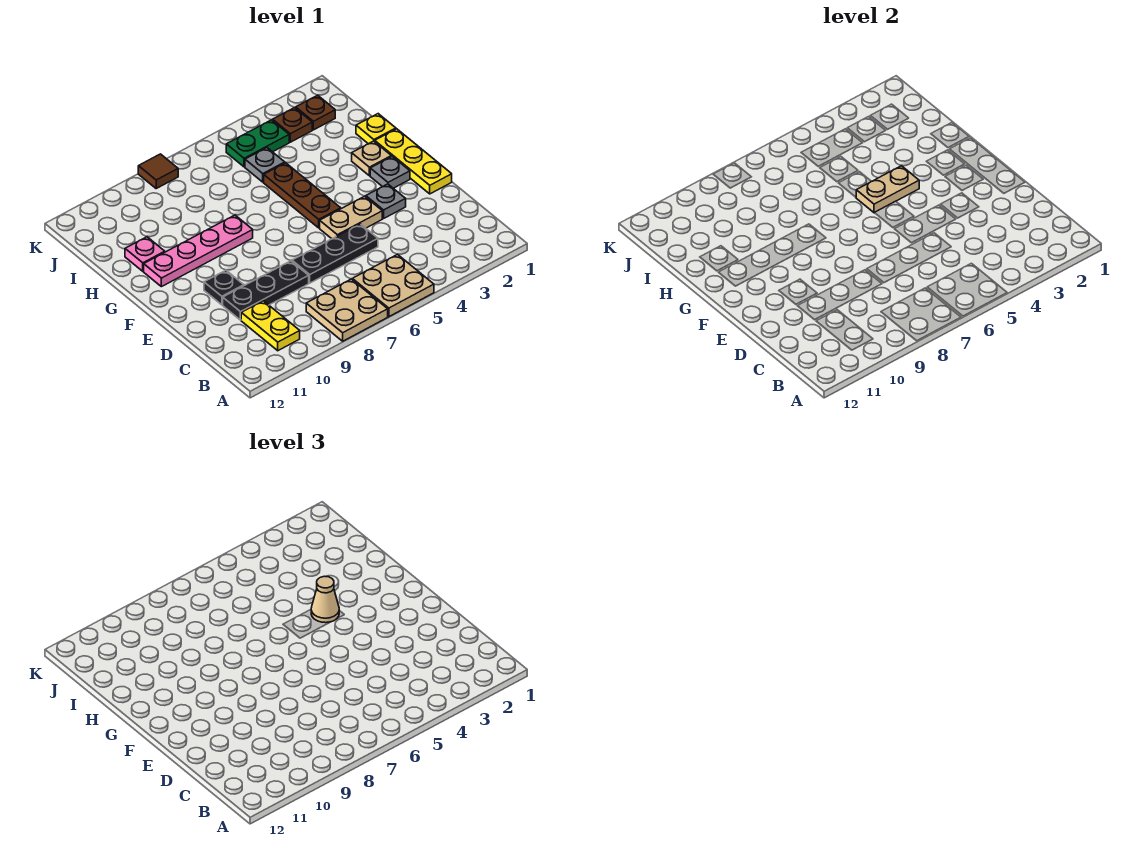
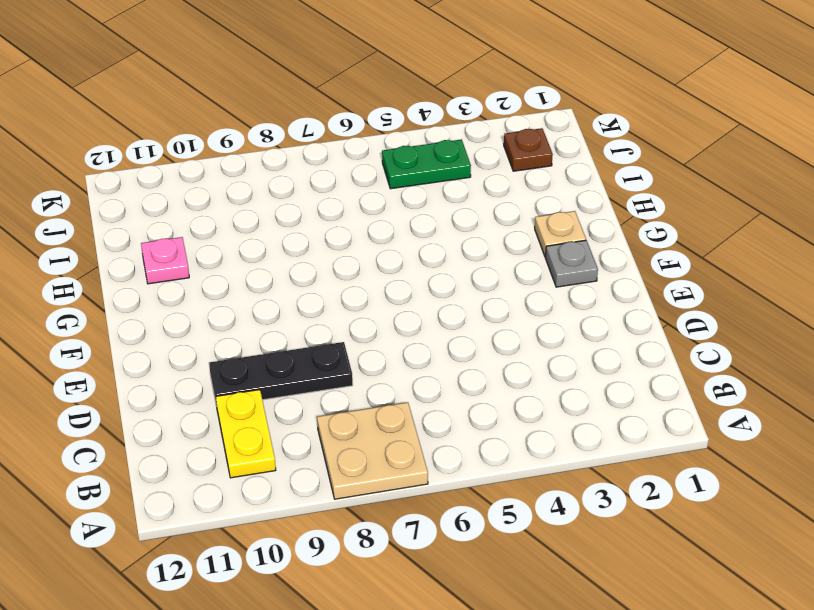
none -> tan 2x2 plate [352,255,434,317]
none -> black 1x3 plate [292,224,378,283]
none -> yellow 1x3 plate [375,129,452,194]

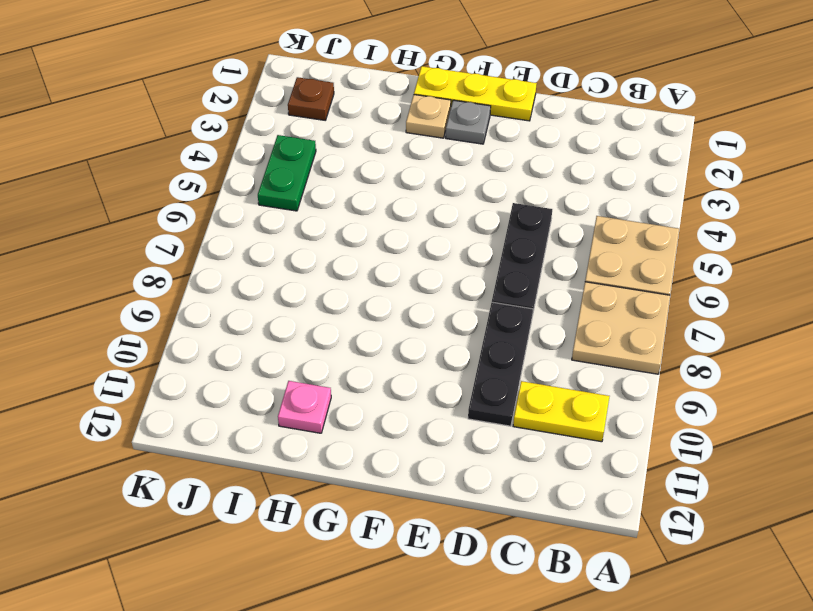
none -> grey 1x1 plate [366,184,406,218]
none -> tan 1x2 plate [320,196,382,239]
none -> black 1x1 plate [204,270,244,305]

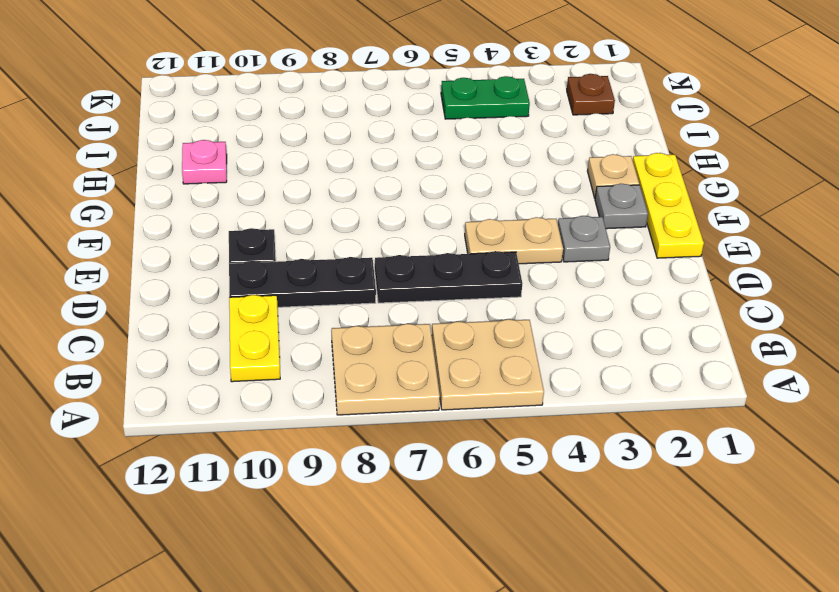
none -> brown 1x3 plate [264,163,341,228]
none -> pink 1x4 plate [144,215,253,287]
none -> yellow 1x1 plate [356,114,396,144]

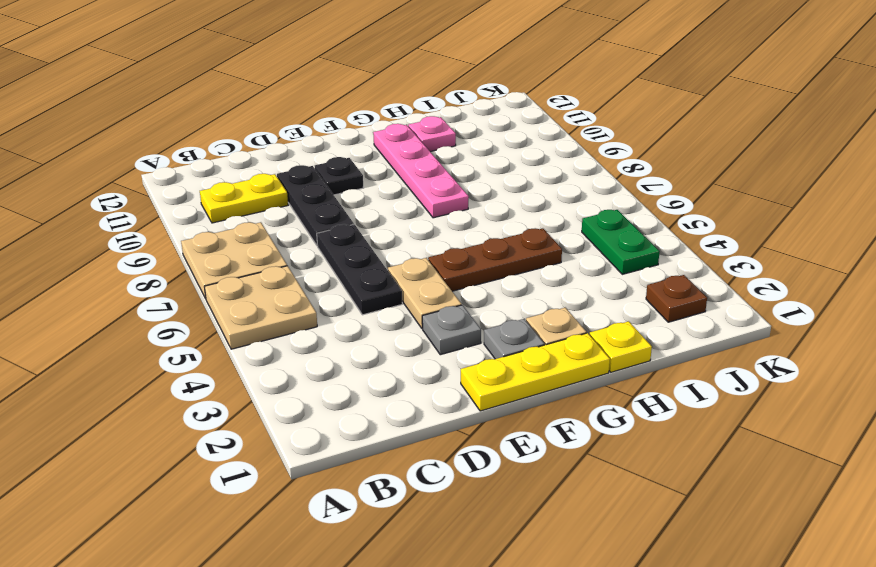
none -> grey 1x1 plate [245,148,285,182]
none -> brown 1x1 plate [273,108,312,142]
none -> brown 1x1 tile [138,154,178,188]

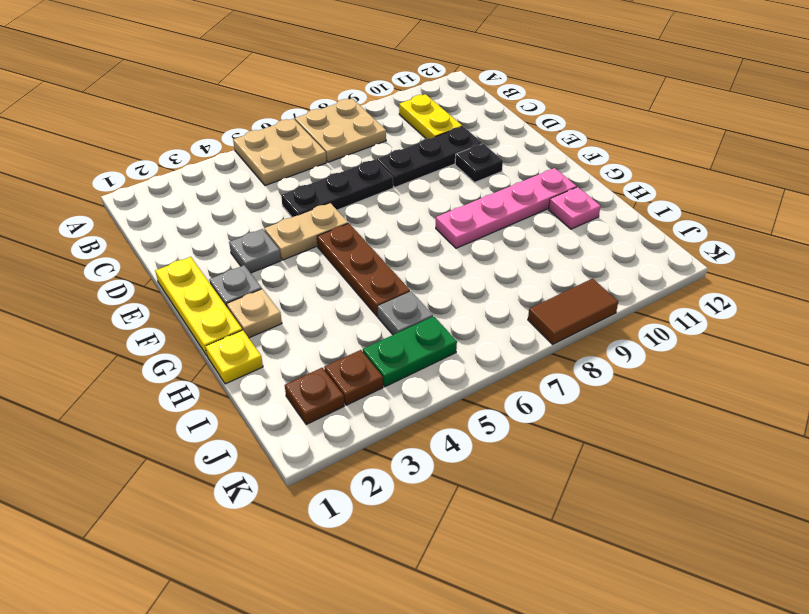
brown 1x2 tile [528,279,618,344] -> brown 1x1 tile [138,154,178,188]
none -> tan 1x2 plate [856,166,919,213]
none -> tan 1x1 cone [311,576,339,623]

